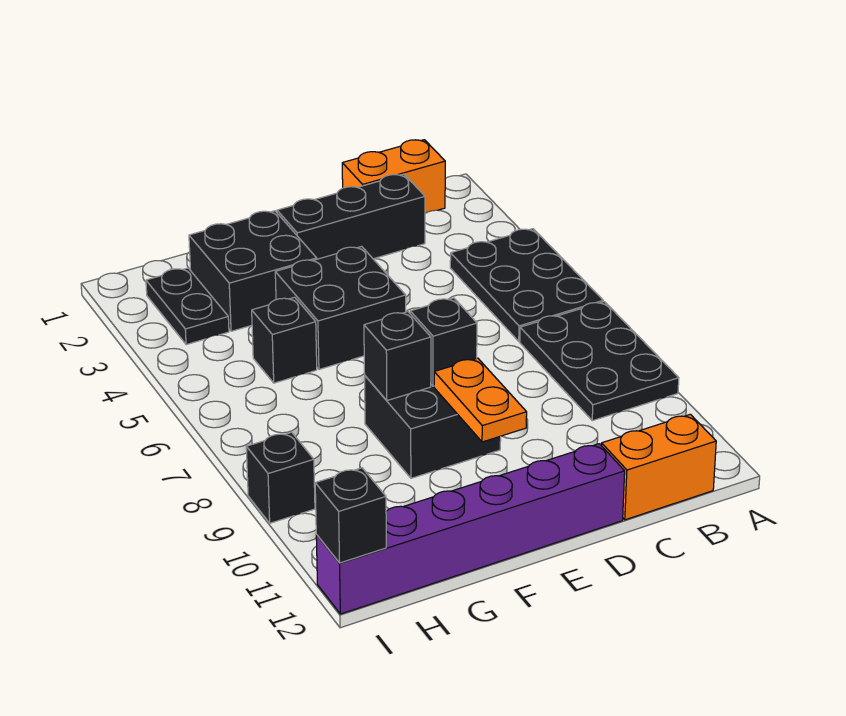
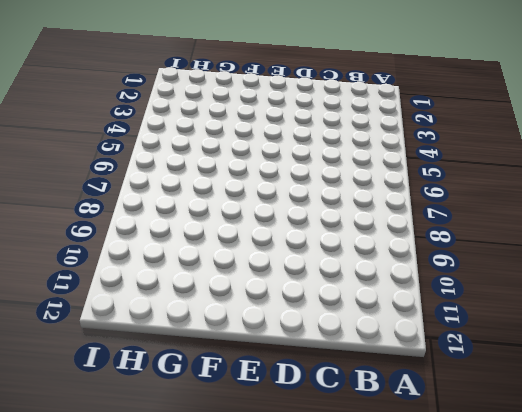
none -> black 2x3 plate [450,229,603,341]
none -> black 2x3 plate [520,302,679,421]
none -> orange 1x2 brick [342,140,445,213]

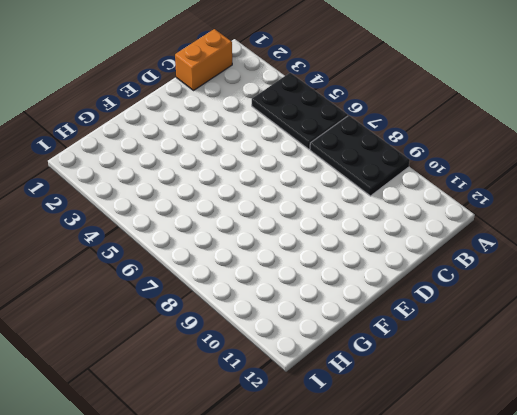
none -> orange 1x2 brick [601,414,716,520]
none -> black 1x3 brick [277,174,425,259]
none -> purple 1x6 brick [316,444,625,614]

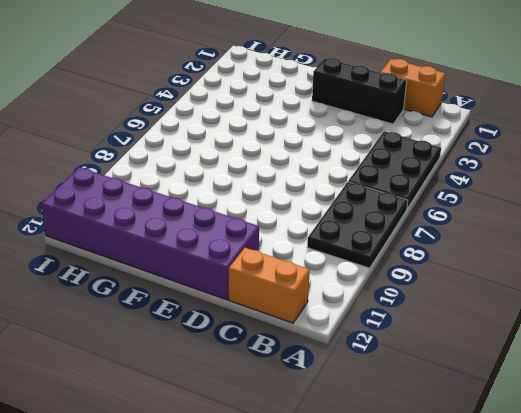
purple 2x6 brick [42,167,259,300] -> purple 1x6 brick [316,444,625,614]
none -> black 2x2 brick [275,246,406,369]
none -> black 2x2 brick [365,376,501,478]
none -> black 2x2 brick [189,211,317,331]

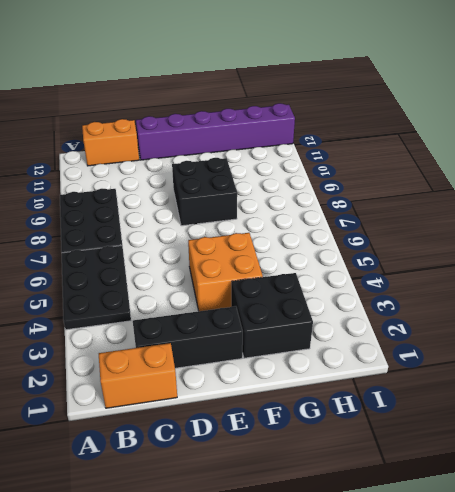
orange 2x2 brick [188,233,263,311] -> black 2x2 brick [275,246,406,369]
none -> black 1x1 brick [252,297,317,383]
none -> black 1x2 plate [146,268,229,345]
none -> black 1x1 brick [246,432,315,523]

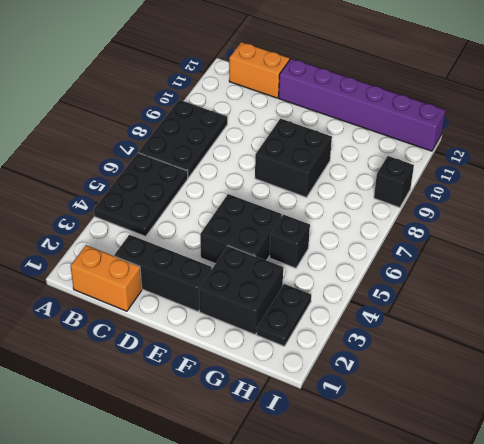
none -> black 1x1 brick [410,298,477,386]
none -> orange 1x2 plate [434,358,527,442]
none -> black 1x1 brick [364,312,431,401]

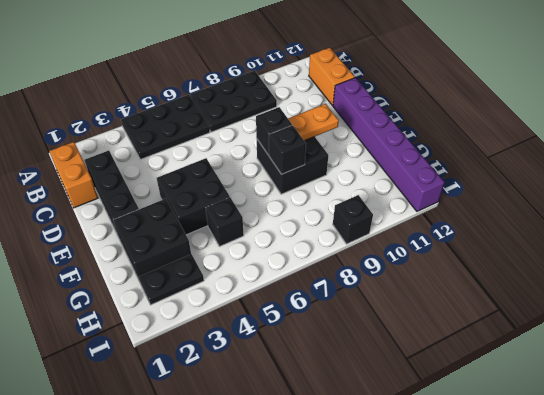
none -> black 1x1 brick [315,468,386,563]

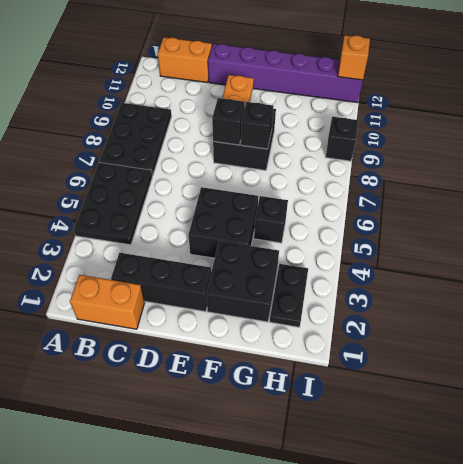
orange 1x1 brick [338,35,370,80] -> black 1x1 brick [315,468,386,563]

